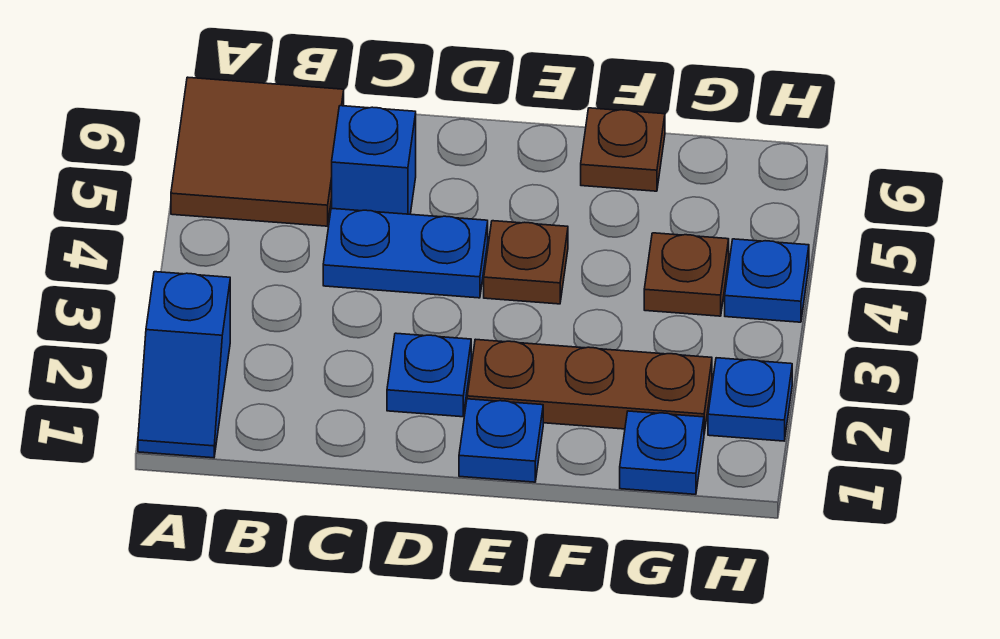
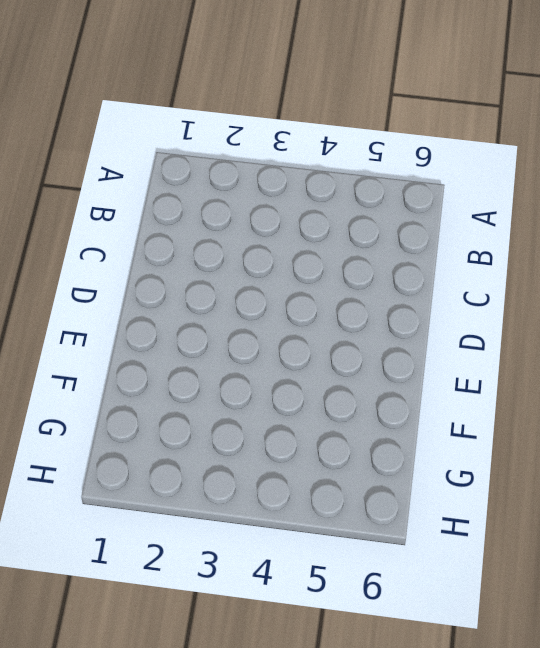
none -> blue 1x2 slope [138,272,230,458]
none -> brown 2x2 tile [171,77,344,226]
none -> blue 1x2 plate [323,208,488,298]

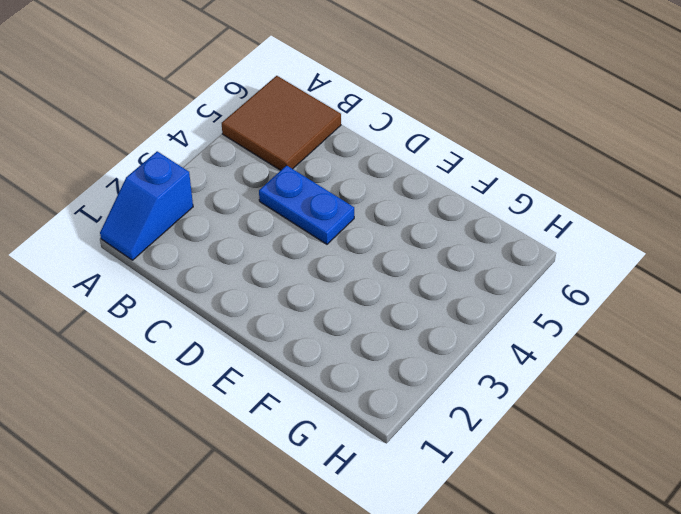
none -> blue 1x1 brick [332,106,416,214]
none -> blue 1x1 plate [387,333,471,417]
none -> blue 1x1 plate [459,399,543,482]

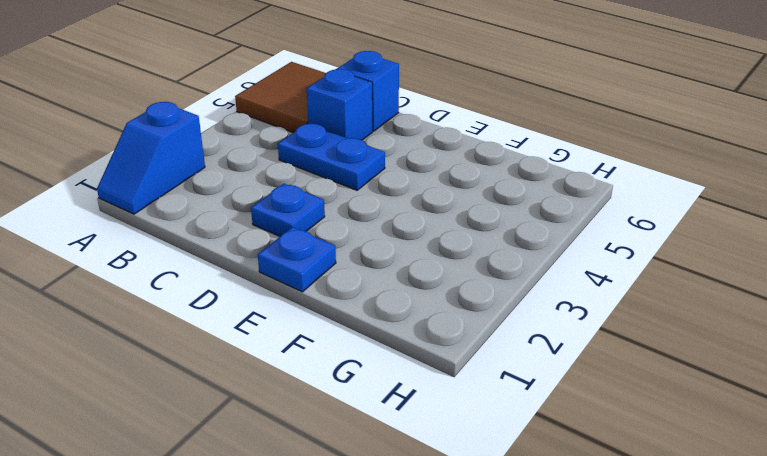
blue 1x1 brick [337,51,399,131] -> none
none -> brown 1x3 plate [467,339,712,433]
none -> brown 1x1 plate [484,221,568,304]
none -> brown 1x1 plate [581,108,665,191]

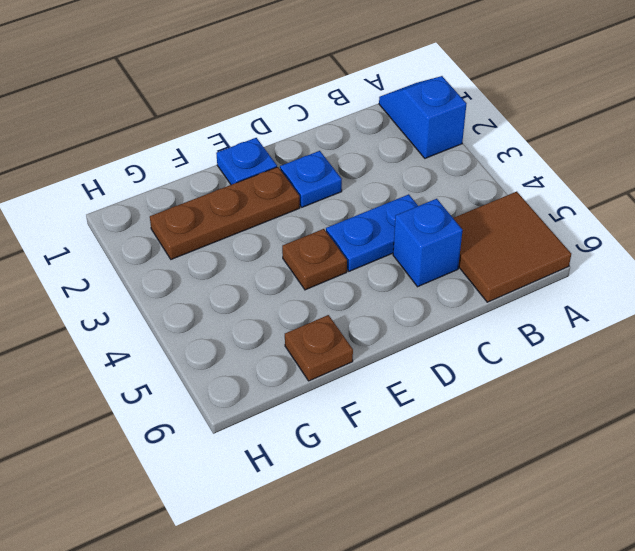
none -> blue 1x1 plate [620,411,704,494]
none -> brown 1x1 plate [644,233,729,316]
none -> blue 1x1 plate [708,358,792,441]

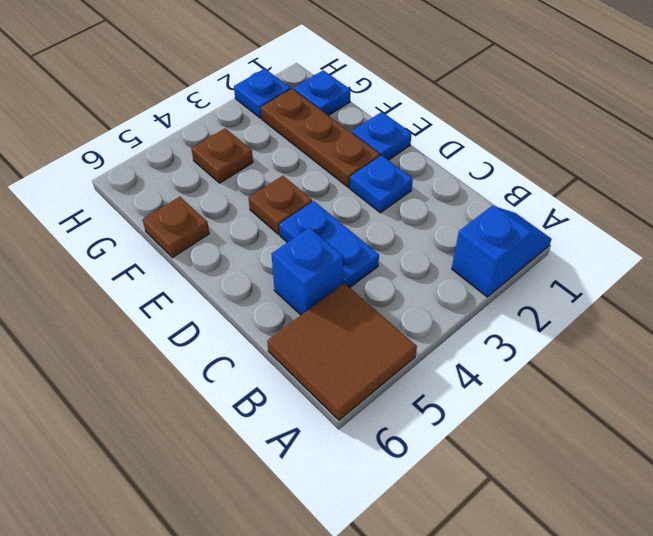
none -> blue 1x1 plate [725,239,809,322]

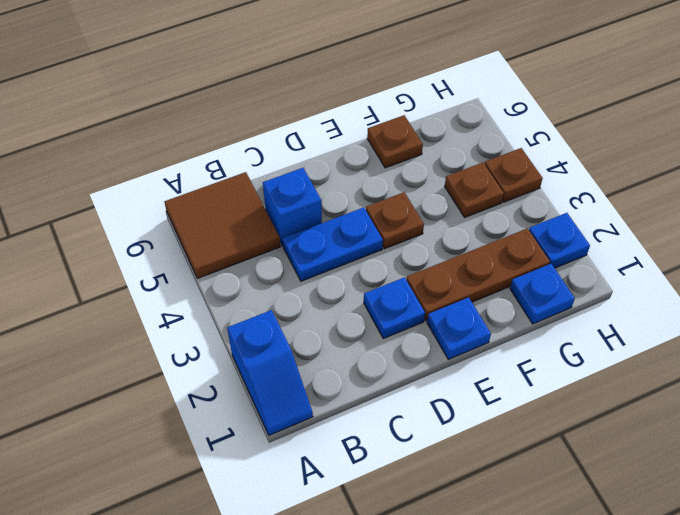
brown 1x1 plate [485,148,543,202] -> blue 1x1 plate [725,239,809,322]

